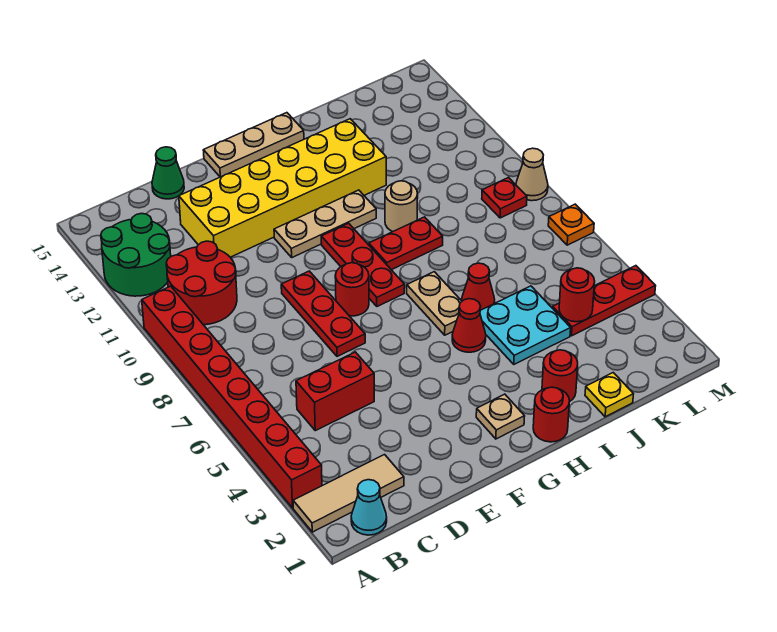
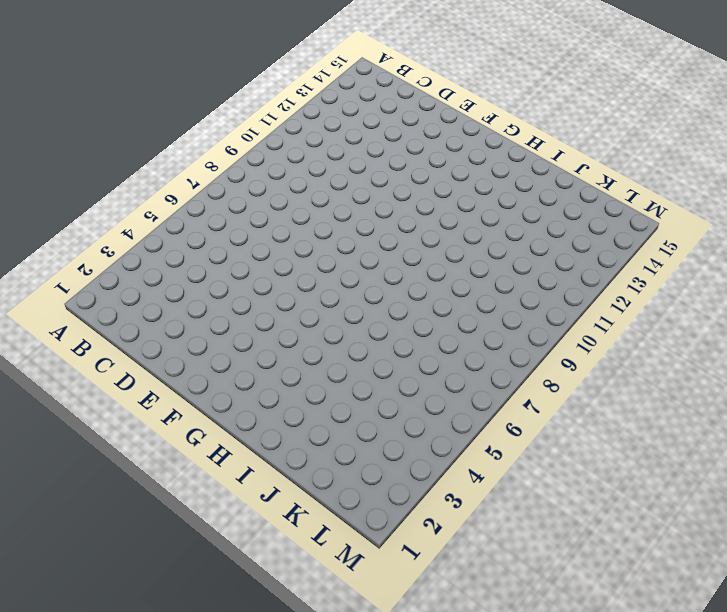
none -> tan 1x3 tile [293,455,404,532]
none -> red 1x8 brick [142,286,322,508]
none -> green 2x2 round brick [101,213,171,296]

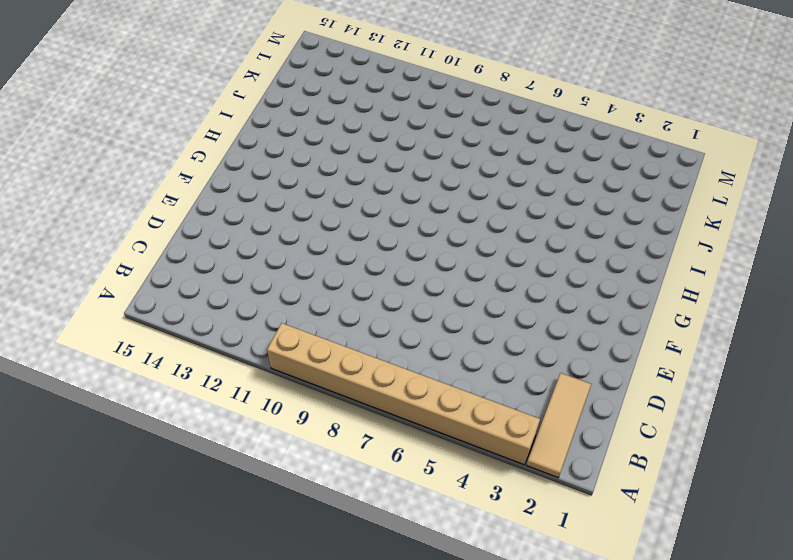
tan 1x8 brick [267,323,540,465] -> red 1x8 brick [142,286,322,508]
none -> green 2x2 round brick [101,213,171,296]
none -> cyan 1x1 cone [351,480,387,535]
none -> red 2x2 round brick [166,241,237,325]

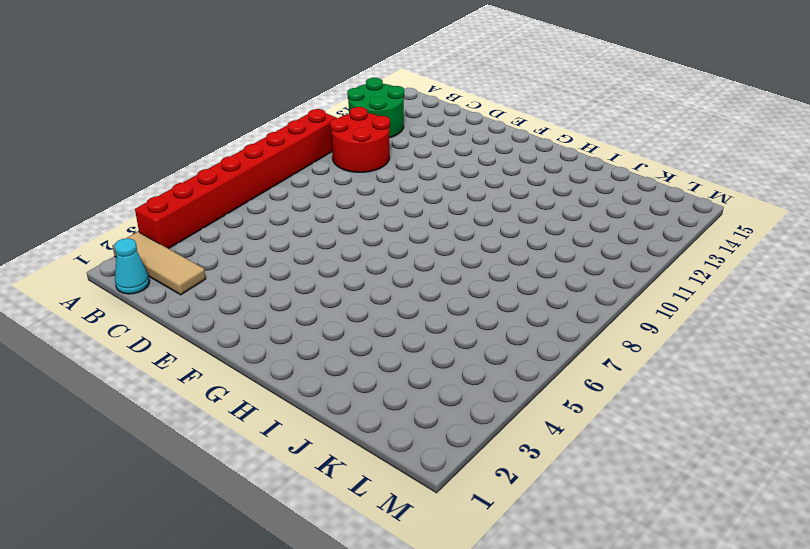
none -> red 1x2 brick [296,352,374,431]
none -> yellow 2x6 brick [179,119,386,257]
none -> green 1x1 cone [152,147,184,199]

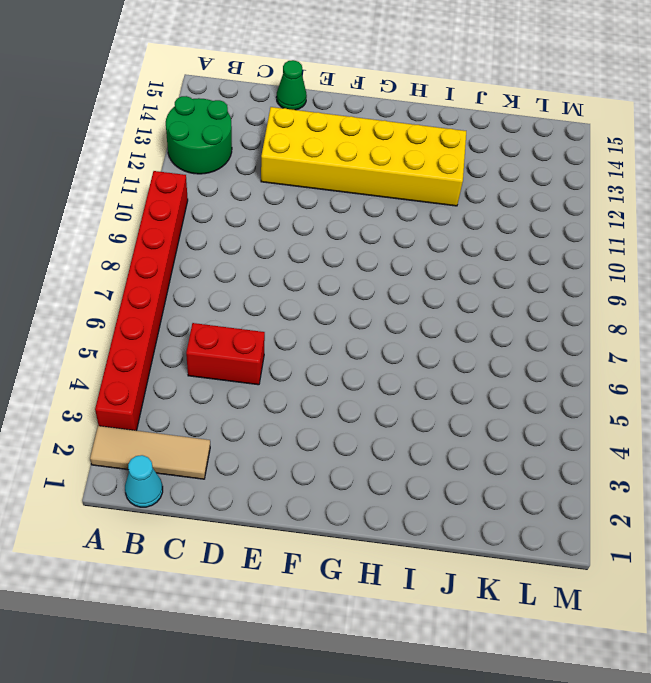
none -> red 2x2 round brick [166,241,237,325]
none -> red 1x3 plate [281,271,365,356]
none -> red 1x1 round brick [335,263,369,316]

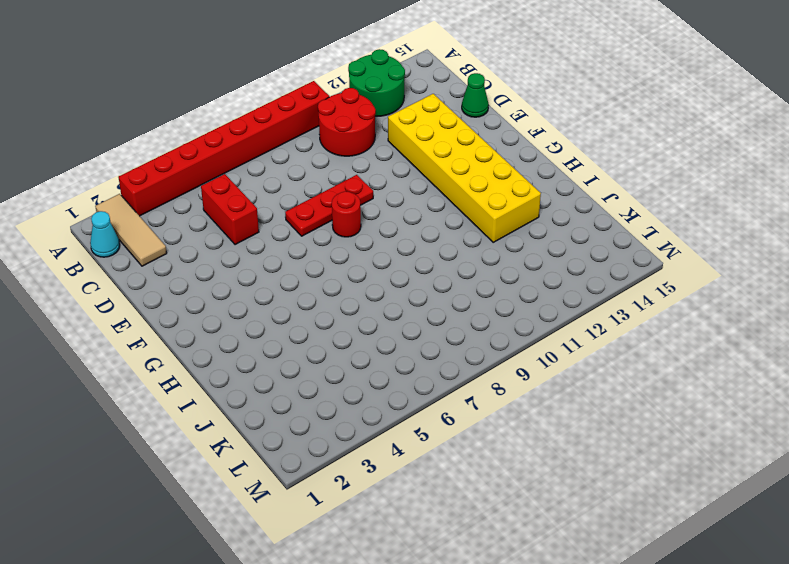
none -> tan 1x3 plate [274,190,376,257]
none -> tan 1x3 plate [203,113,304,177]
none -> tan 1x1 plate [476,394,525,439]

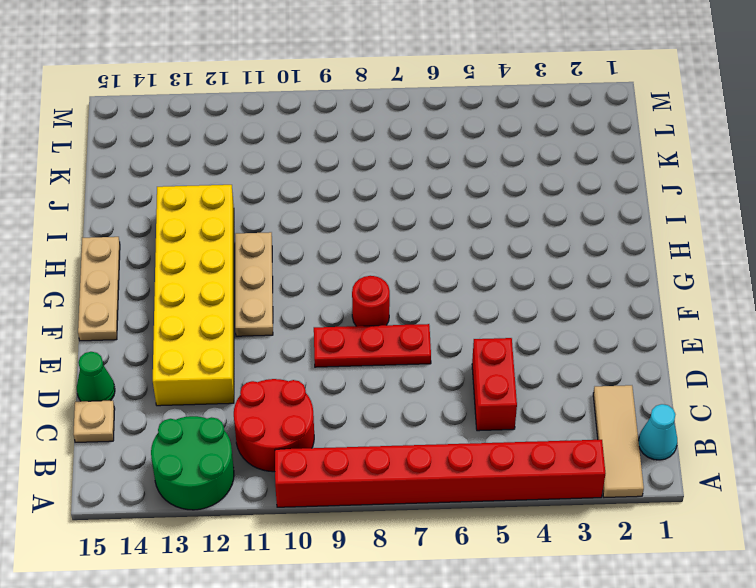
tan 1x1 plate [73,401,115,442] -> tan 1x1 plate moved to [476,394,525,439]
none -> red 1x3 plate [321,223,405,306]
none -> red 1x1 round brick [533,387,570,442]
none -> red 1x1 cone [452,299,486,352]

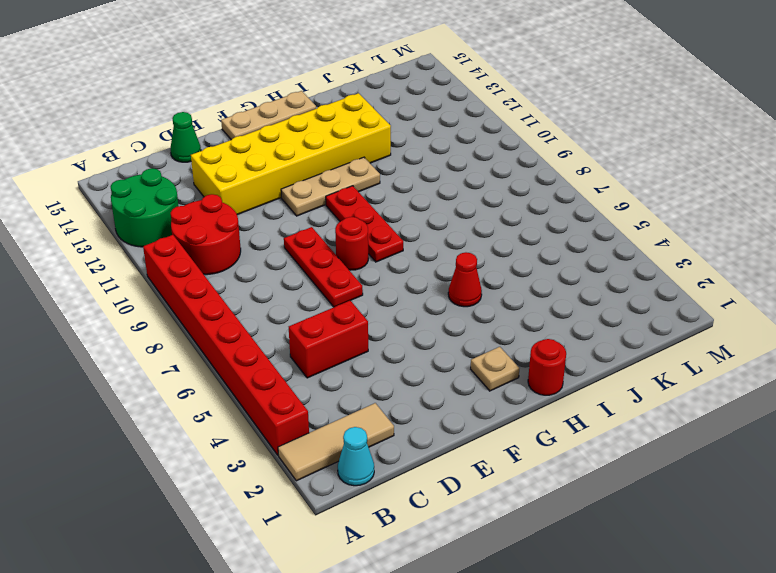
none -> tan 1x2 plate [407,272,462,335]
none -> red 1x2 plate [369,217,443,270]
none -> red 1x1 round brick [542,350,578,401]

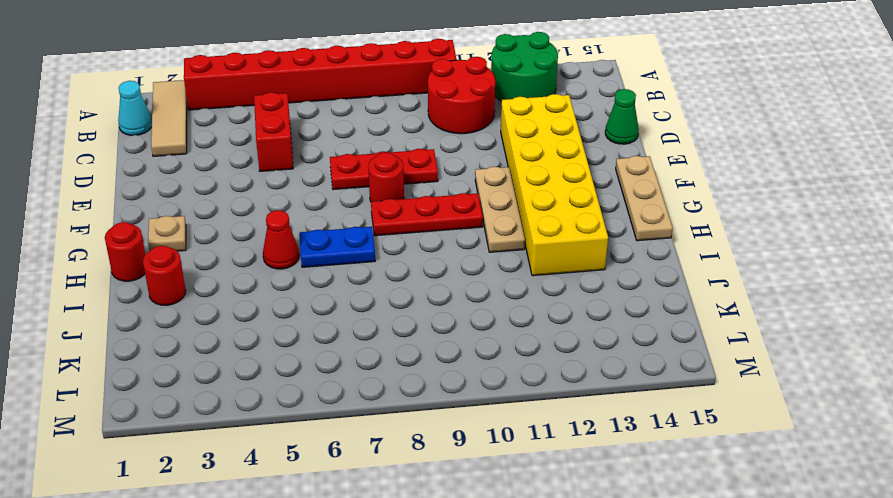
blue 1x2 plate [299,227,375,267] -> tan 1x2 plate [407,272,462,335]
none -> red 1x2 plate [369,217,443,270]
none -> cyan 2x2 plate [480,286,571,364]
none -> red 1x1 cone [462,263,495,310]

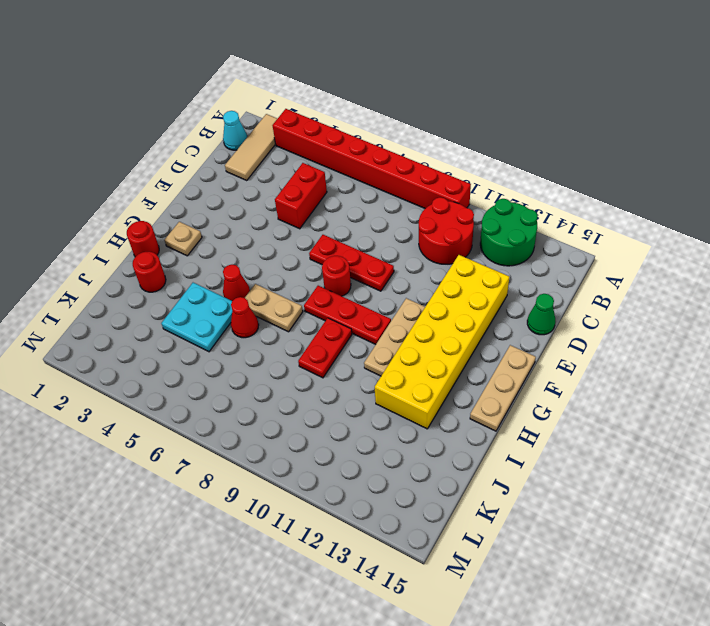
none -> tan 1x1 round brick [385,181,418,231]
none -> yellow 1x1 plate [585,373,633,417]
none -> red 1x3 plate [552,266,656,336]

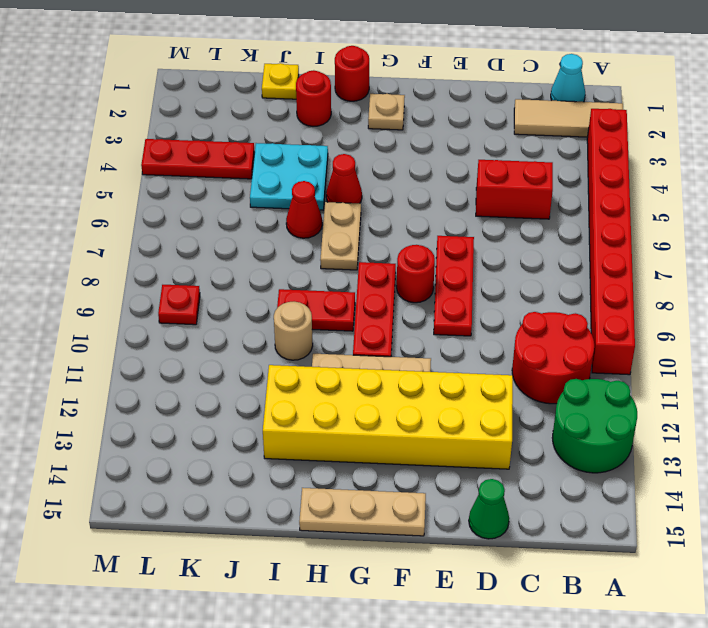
none -> orange 1x1 plate [548,204,594,245]
none -> tan 1x1 cone [516,148,548,201]
none -> red 1x1 round brick [559,268,595,322]

